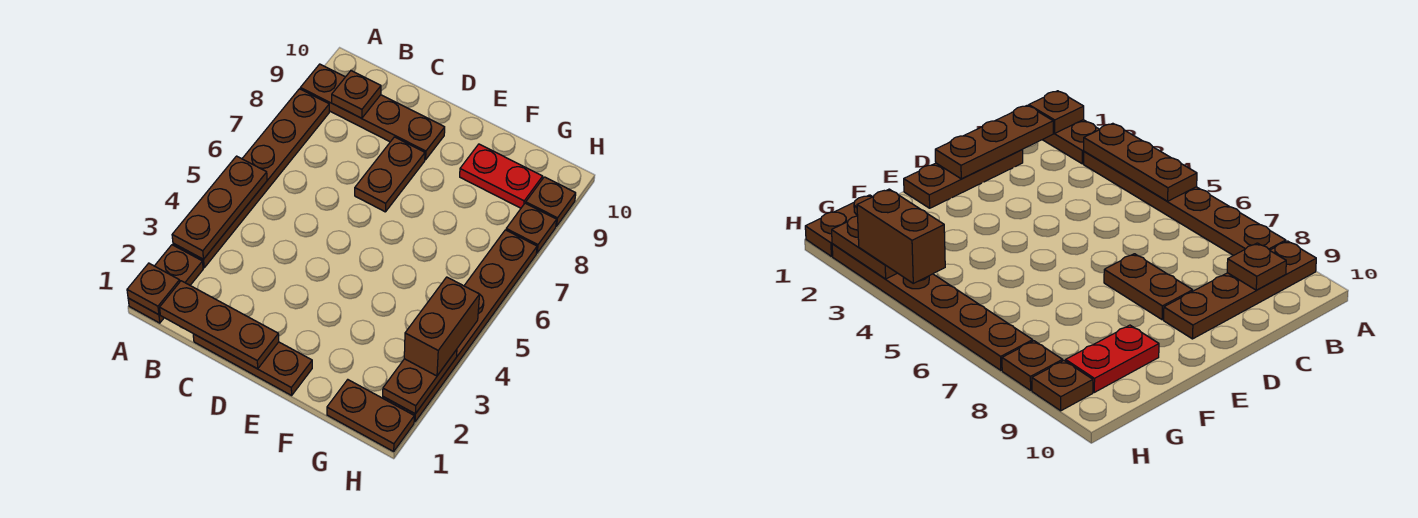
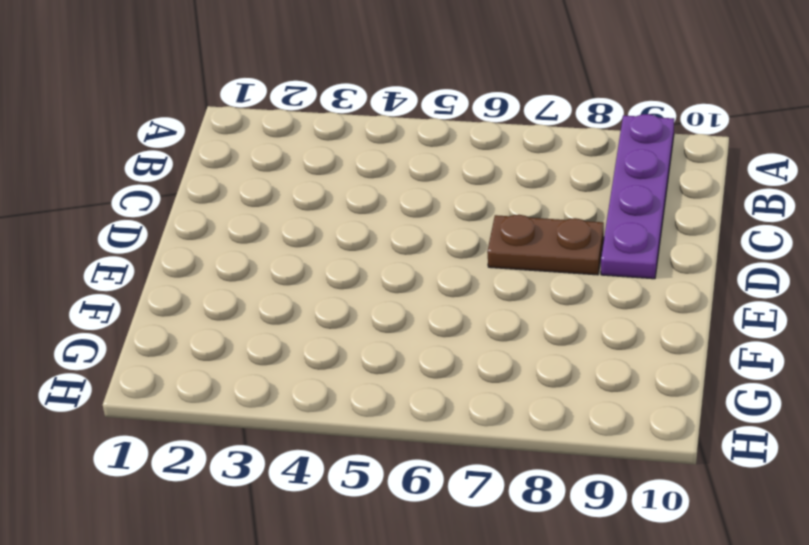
purple 1x4 plate [601,114,674,279] -> brown 1x4 plate [300,64,445,160]
none -> brown 1x2 plate [128,245,203,323]
none -> brown 1x6 plate [173,89,329,268]
none -> brown 1x3 plate [193,334,312,395]

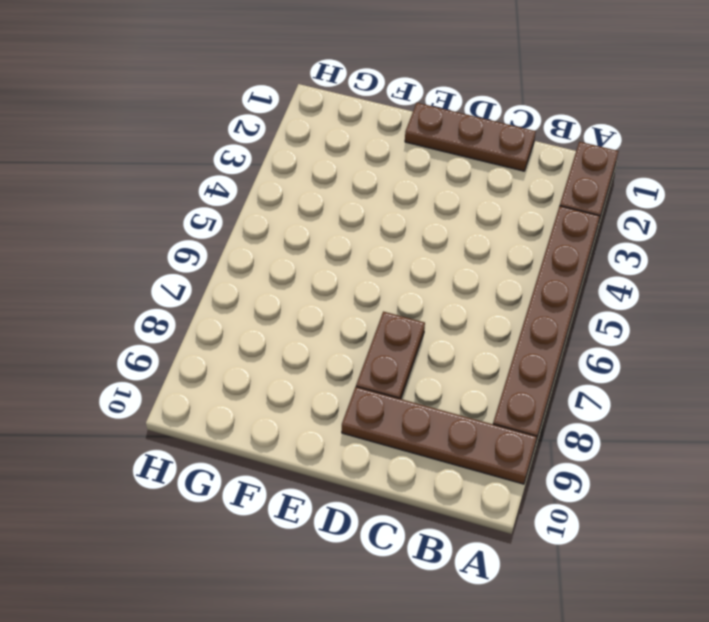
none -> red 1x2 plate [460,144,543,208]
none -> brown 1x2 plate [327,380,414,451]
none -> brown 1x6 plate [383,230,537,422]

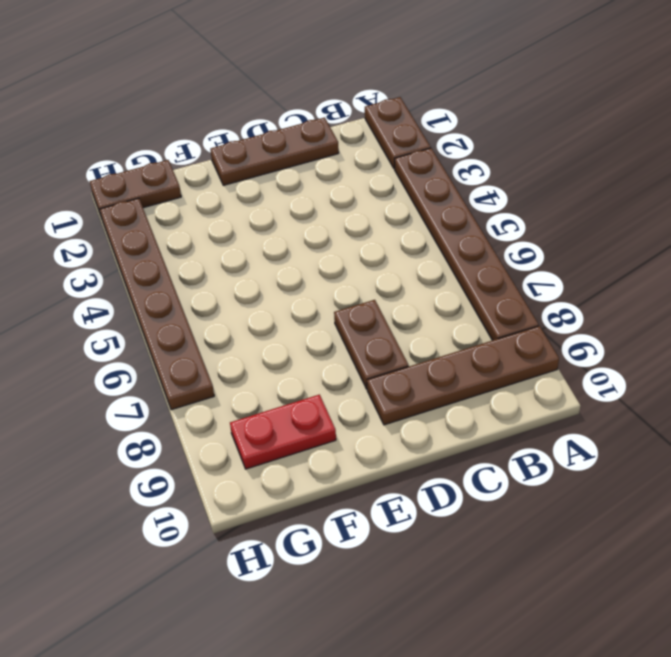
none -> brown 1x1 plate [506,203,557,253]
none -> brown 1x1 plate [526,177,576,226]
none -> brown 1x1 plate [127,263,180,315]

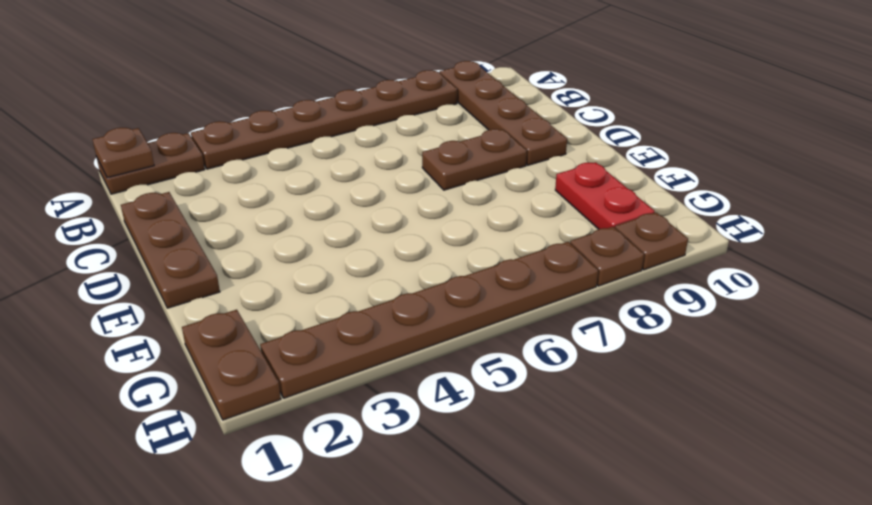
none -> brown 1x3 plate [172,156,267,259]
none -> brown 1x3 plate [160,281,279,369]
none -> brown 1x1 plate [332,71,381,118]

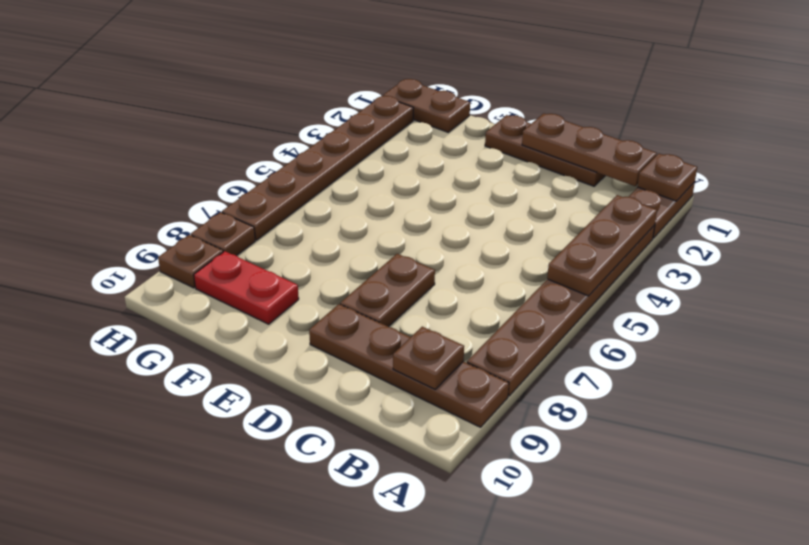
none -> brown 1x2 plate [383,350,457,414]
none -> brown 1x2 brick [404,277,480,376]

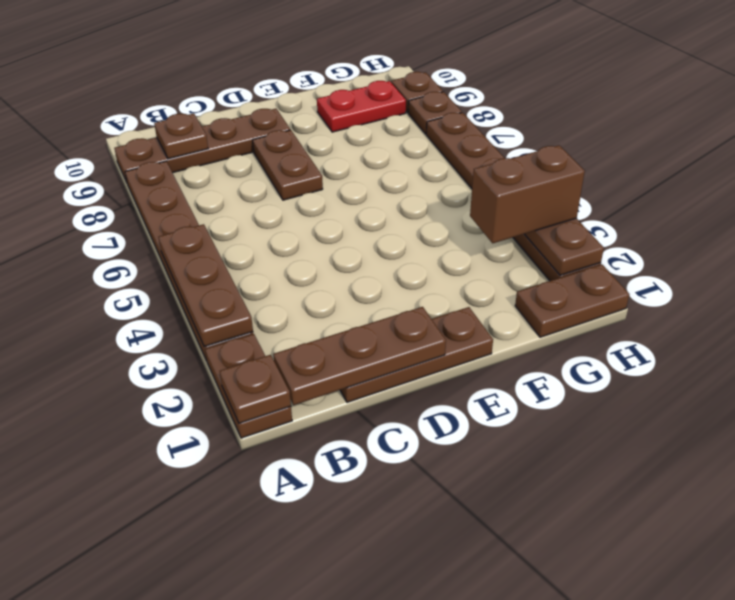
brown 1x2 brick [470,145,585,243] -> brown 1x2 brick turned to [404,277,480,376]

